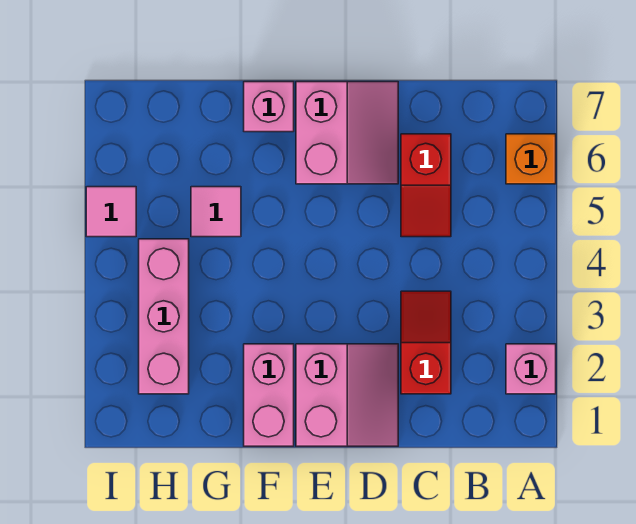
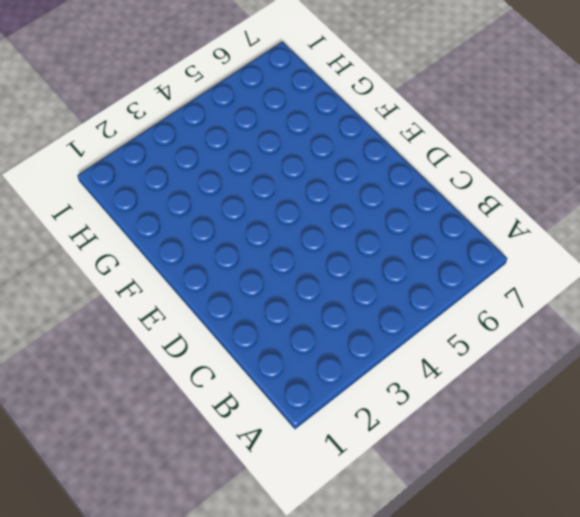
none -> pink 1x1 brick [506,344,556,394]
none -> orange 1x1 brick [506,134,556,184]

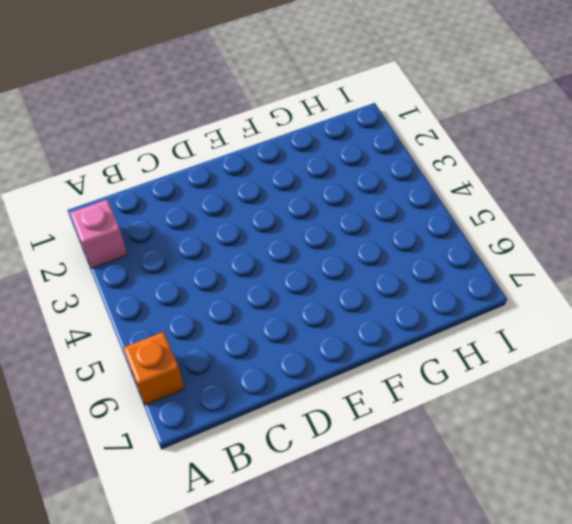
none -> red 1x2 slope [401,291,451,394]
none -> red 1x2 slope [401,134,451,237]

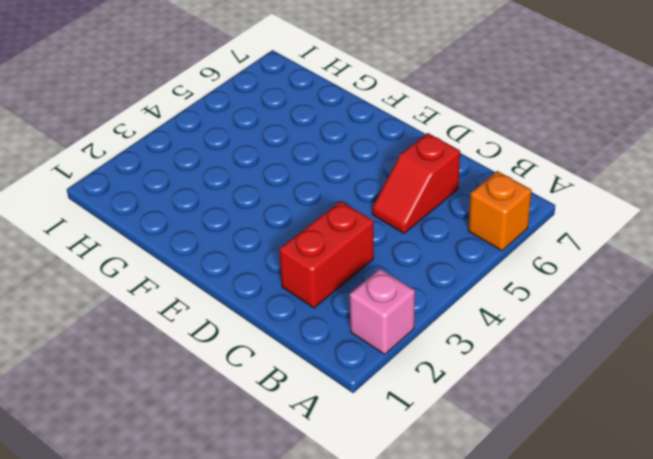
red 1x2 brick [279,201,374,308] -> red 1x2 slope [401,291,451,394]
none -> pink 2x2 slope [296,344,398,446]
none -> pink 2x2 slope [296,82,398,184]

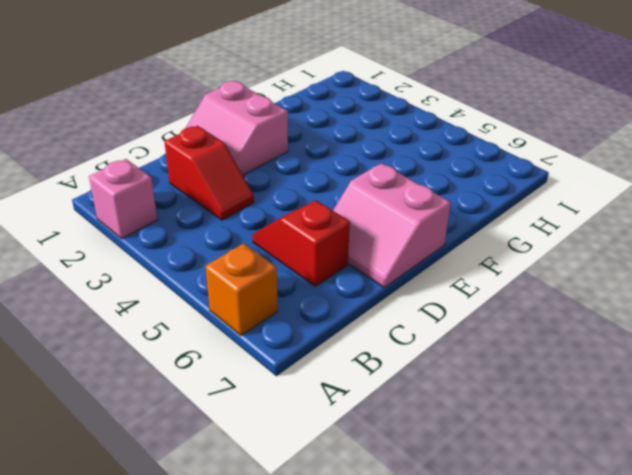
none -> pink 1x2 brick [244,344,294,446]
none -> pink 1x1 brick [244,82,294,132]

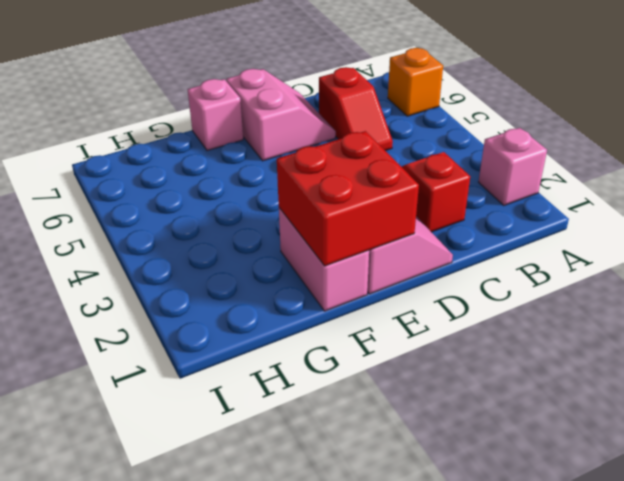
red 2x2 brick [277,131,419,266] -> none
none -> pink 1x1 tile [191,187,241,237]
none -> pink 1x3 brick [139,239,189,394]

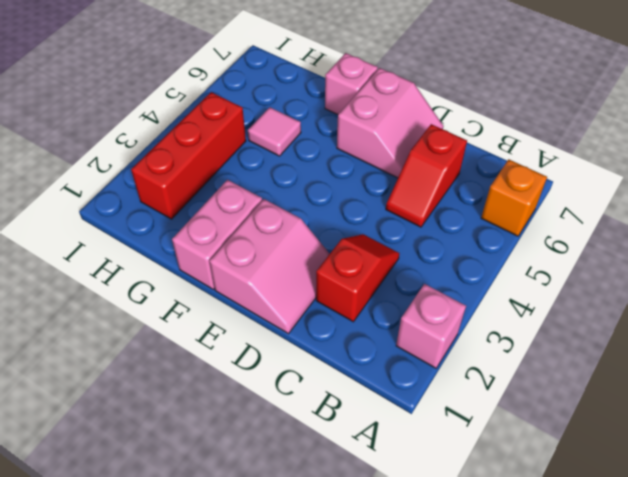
red 1x3 brick [131,92,246,219] -> pink 1x3 brick [139,239,189,394]
none -> pink 1x1 tile [86,187,136,237]

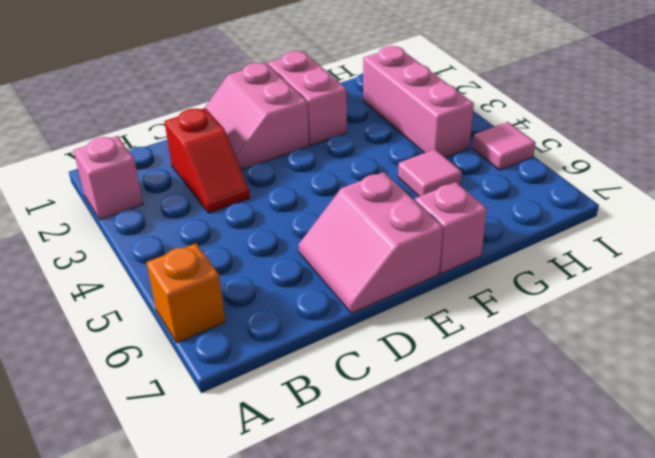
none -> red 1x2 slope [401,134,451,237]

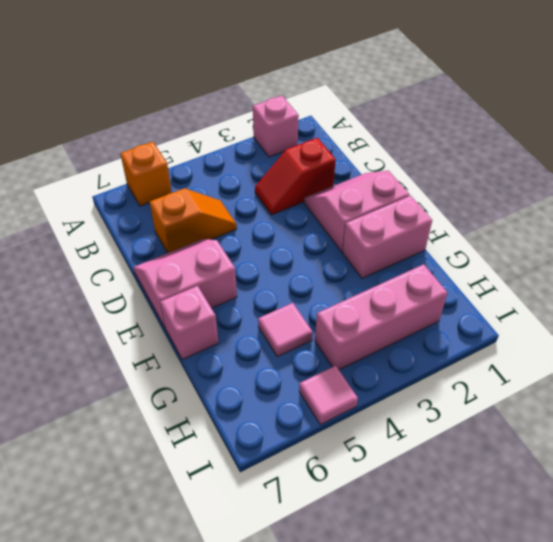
orange 1x2 slope [150,188,237,253] -> red 1x2 slope [401,134,451,237]

